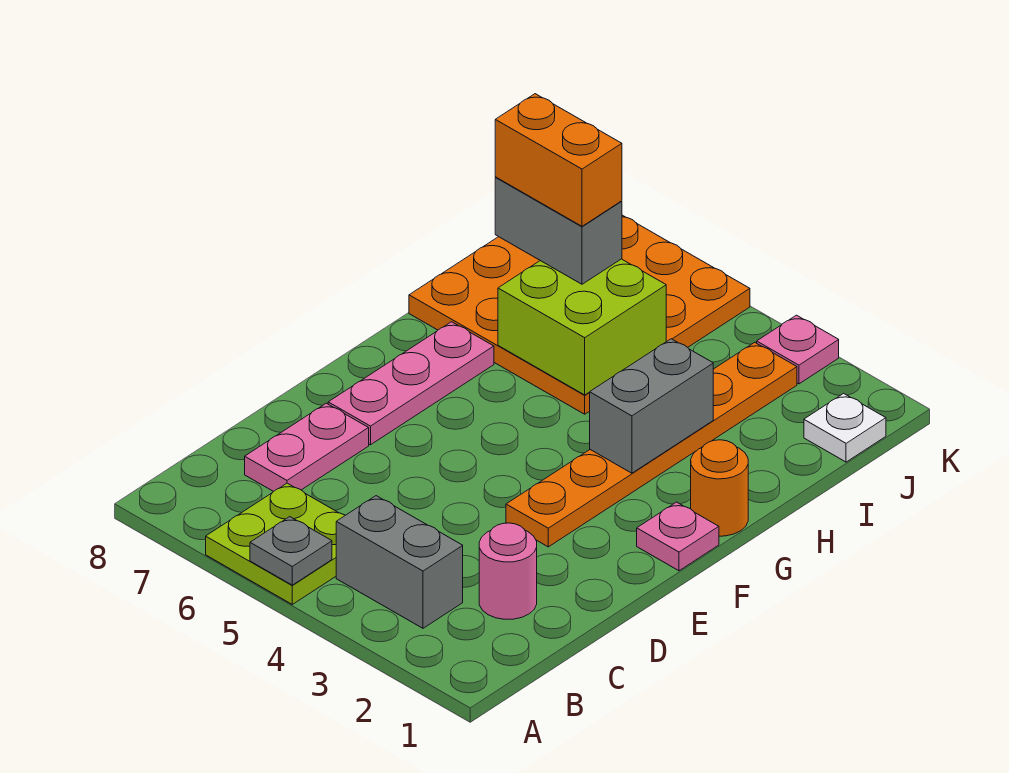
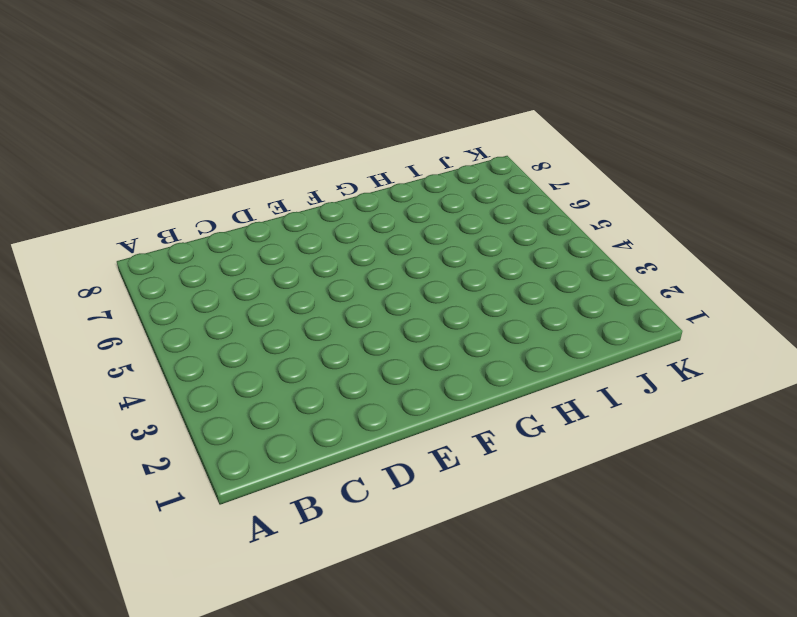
none -> lime 2x2 plate [206,483,345,604]
none -> grey 1x2 brick [336,496,463,628]
none -> pink 1x1 round brick [479,523,537,619]

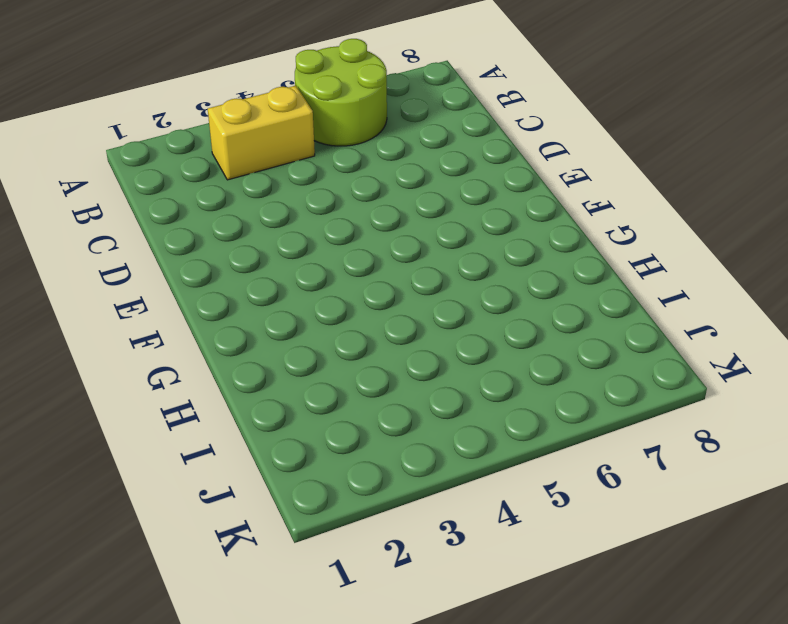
lime 2x2 round brick [295,39,387,146] -> lime 2x2 plate [206,483,345,604]
yellow 1x2 brick [208,86,315,180] -> grey 1x2 brick [336,496,463,628]
none -> pink 1x1 round brick [479,523,537,619]
none -> pink 1x2 plate [245,403,369,492]
none -> orange 1x6 plate [506,342,797,547]

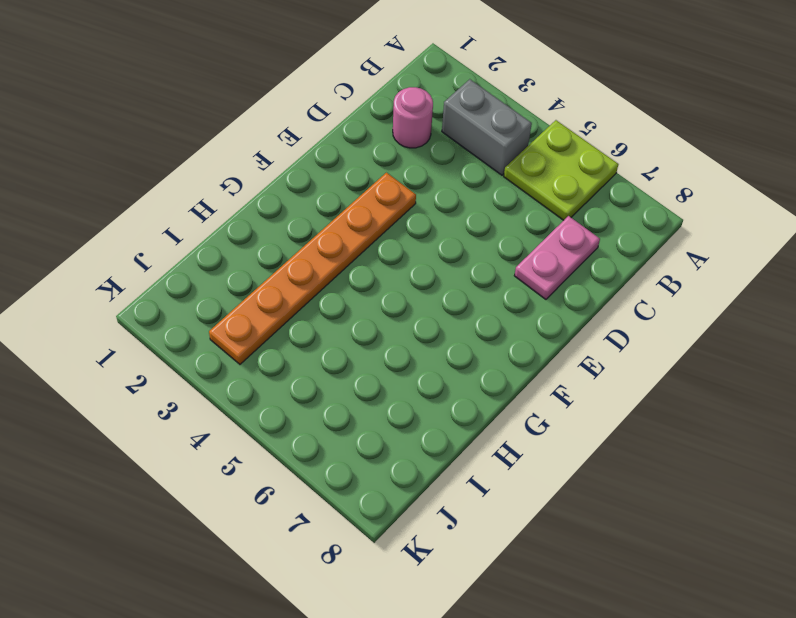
none -> pink 1x3 plate [328,322,494,445]
none -> pink 1x1 plate [637,502,719,571]
none -> orange 1x1 round brick [691,440,748,536]

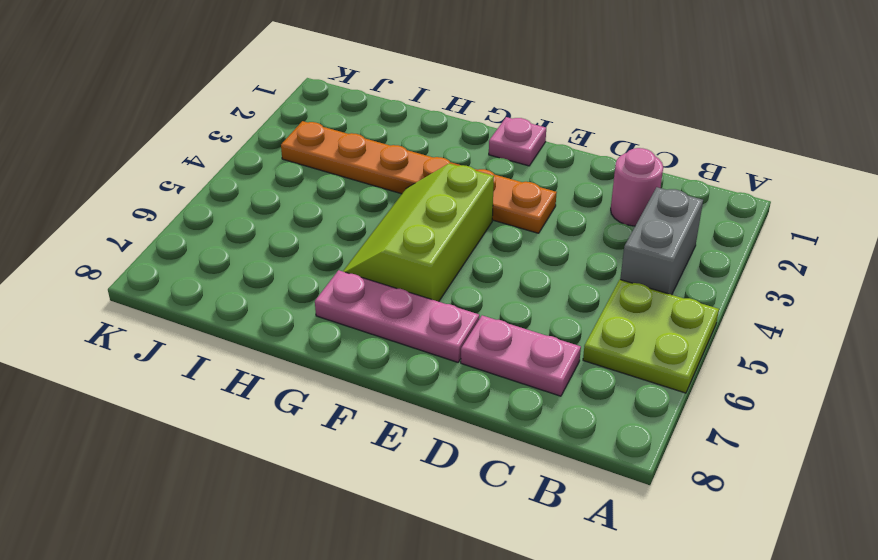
lime 2x3 slope [343,163,494,302] -> none
none -> orange 1x1 round brick [691,440,748,536]
none -> orange 4x4 plate [409,215,750,414]
none -> white 1x1 plate [804,393,886,462]

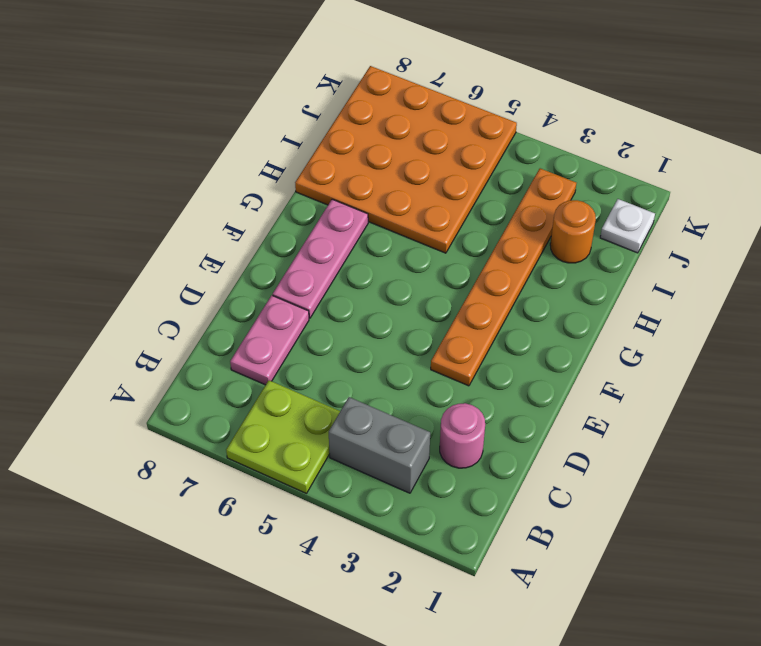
orange 1x1 round brick [550,200,596,263] -> orange 1x1 round brick moved to [691,440,748,536]
none -> pink 1x1 plate [637,502,719,571]
none -> pink 1x1 plate [757,315,839,384]
none -> grey 1x1 plate [250,517,332,585]

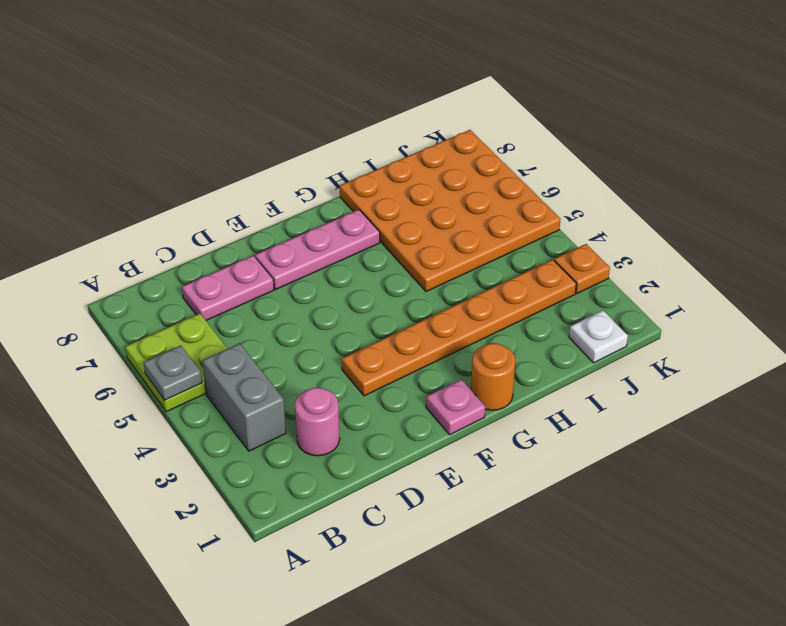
orange 1x1 plate [554,244,610,293] -> pink 1x1 plate [757,315,839,384]
none -> grey 1x2 brick [590,339,713,473]
none -> lime 2x2 brick [498,259,666,395]
none -> grey 1x2 brick [495,177,622,284]

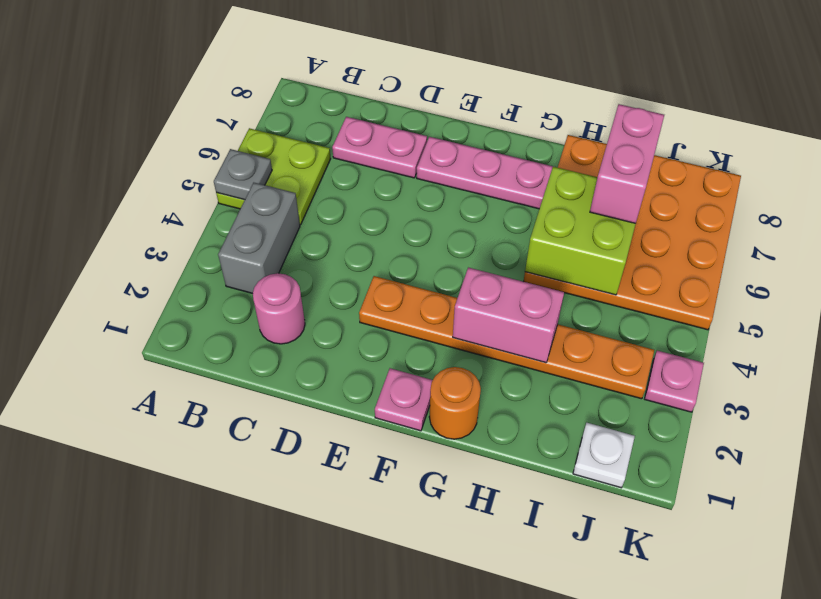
pink 1x2 brick [453,267,564,363] -> grey 1x2 brick [590,339,713,473]
pink 1x2 brick [590,104,664,223] -> grey 1x2 brick [495,177,622,284]
none -> orange 1x2 brick [495,94,622,226]

